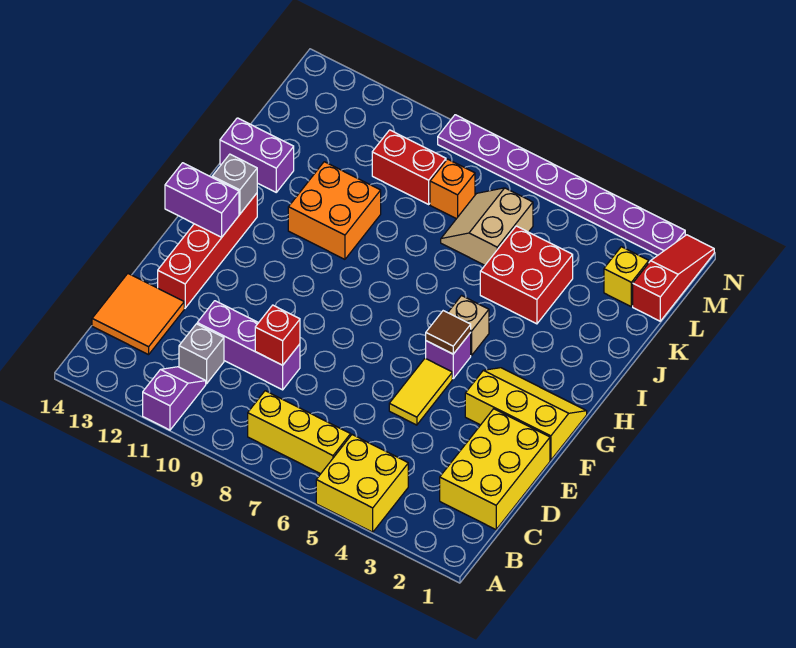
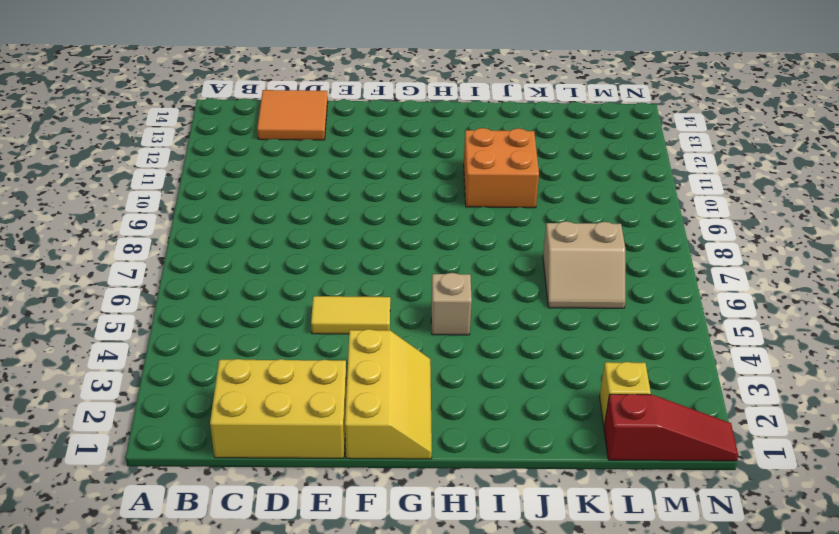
tan 2x2 slope [543,221,625,308] -> tan 2x2 slope turned to [441,188,533,265]
none -> yellow 2x2 brick [316,435,408,532]
none -> purple 1x2 slope [143,367,206,430]
none -> yellow 1x3 brick [248,391,351,474]

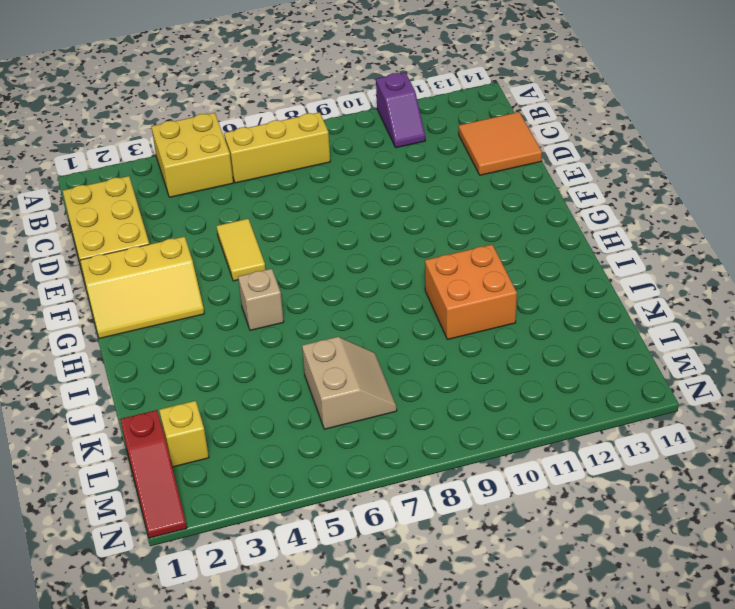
none -> grey 1x1 brick [179,324,224,384]
none -> purple 1x3 brick [197,301,300,390]
none -> red 1x4 brick [158,193,257,308]

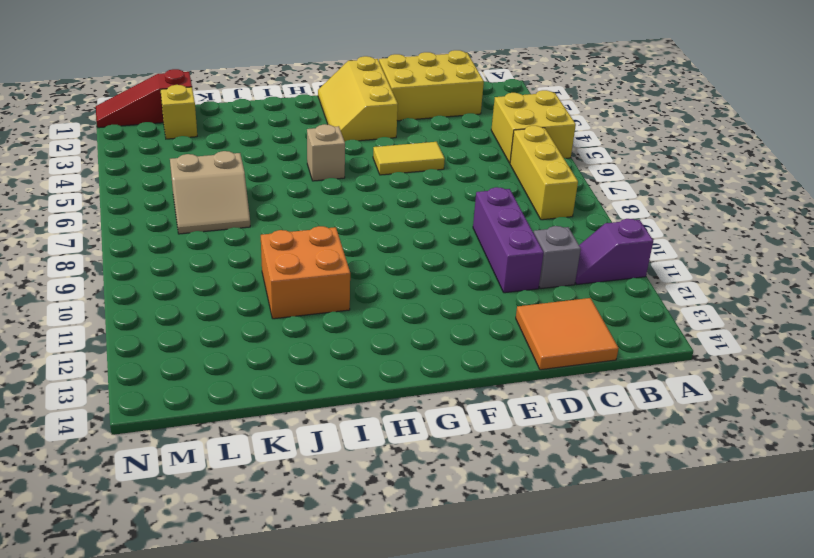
none -> red 1x4 brick [158,193,257,308]
none -> purple 1x1 brick [426,333,471,378]
none -> red 2x2 brick [480,226,573,324]

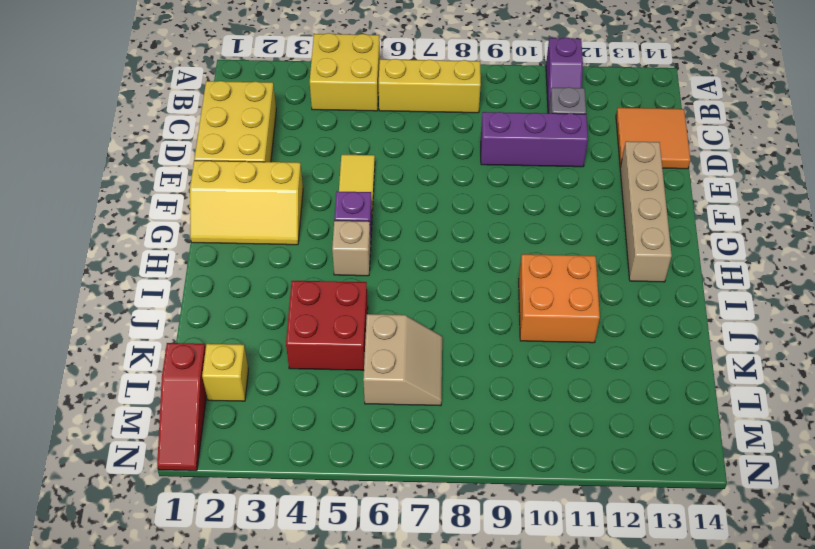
tan 1x4 brick [620,141,672,282] -> red 1x4 brick [158,193,257,308]
none -> purple 1x2 brick [220,118,294,192]
none -> orange 1x1 brick [430,159,475,219]
none -> red 1x2 brick [372,130,446,204]

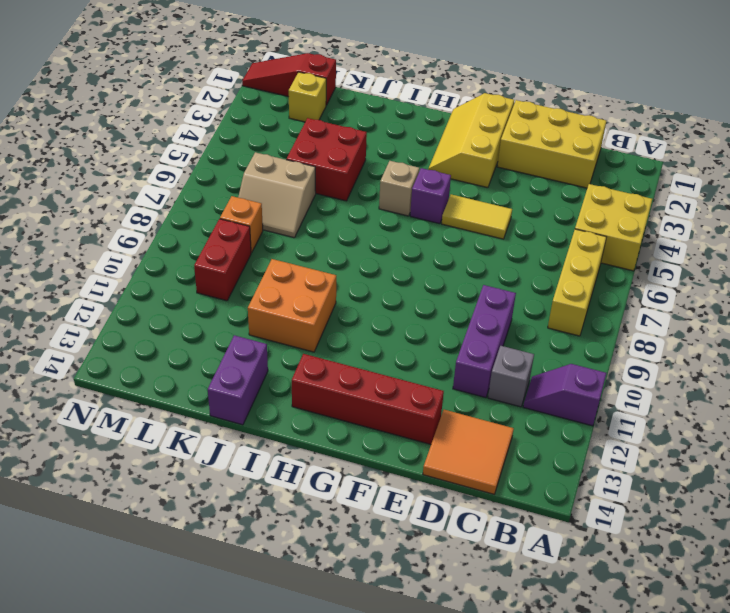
none -> purple 1x8 plate [438,115,685,255]
none -> red 1x1 brick [255,305,300,365]
none -> brown 1x1 tile [426,311,471,354]

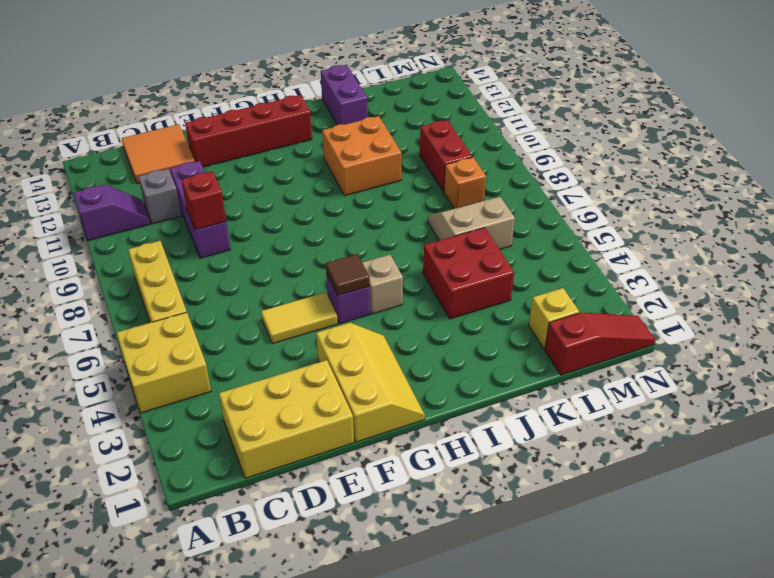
none -> purple 1x8 plate [438,115,685,255]
none -> purple 1x2 brick [165,163,239,237]
none -> grey 1x1 brick [212,154,257,214]

